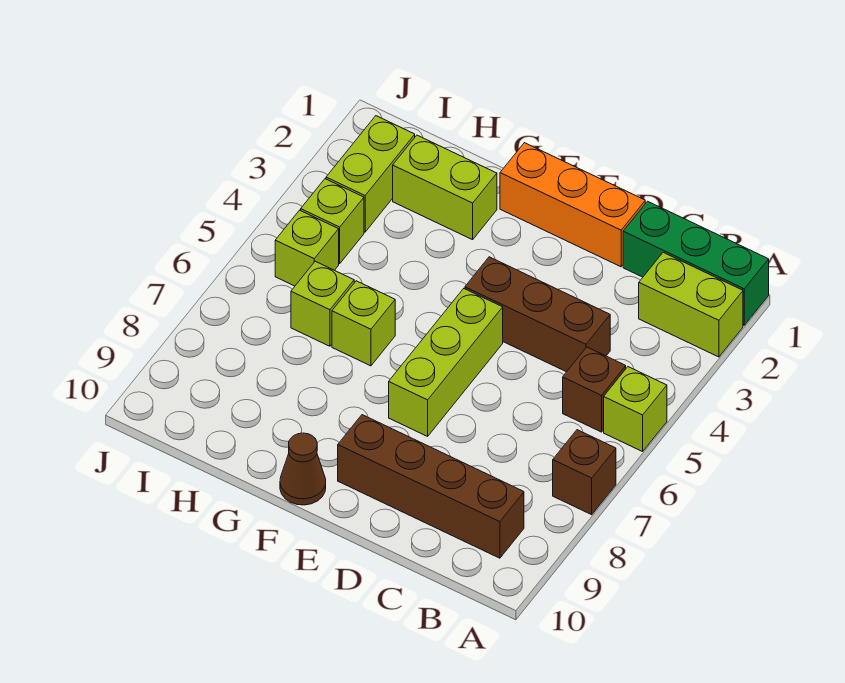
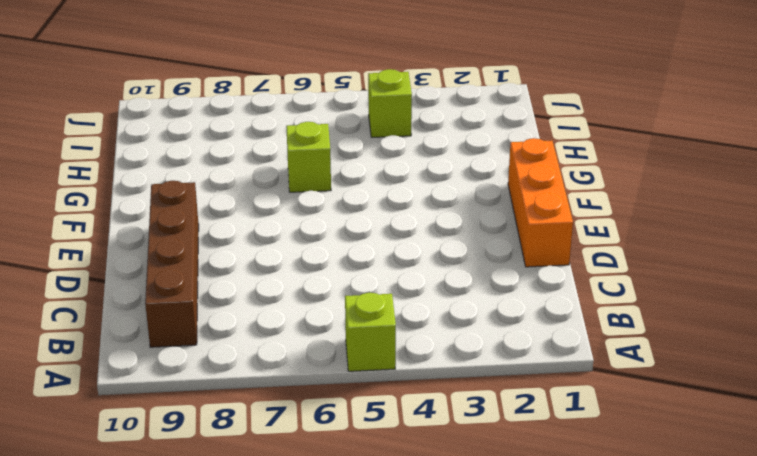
none -> green 1x3 brick [623,201,769,325]
none -> lime 1x2 brick [639,253,743,357]
none -> brown 1x1 brick [553,430,616,515]

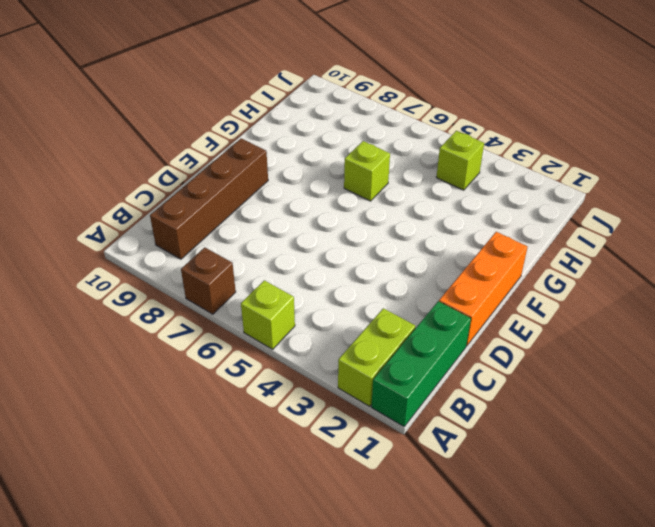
none -> brown 1x1 brick [563,347,626,432]
none -> brown 1x3 brick [465,257,610,372]
none -> lime 1x3 brick [389,289,503,436]

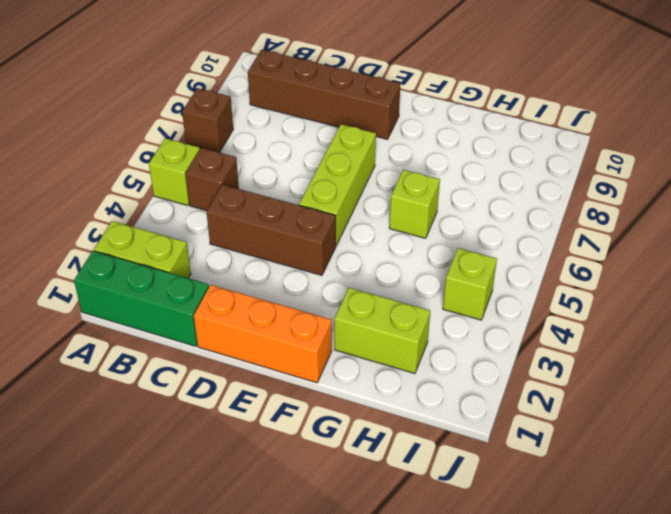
none -> brown 1x1 cone [280,433,326,505]
none -> lime 1x1 brick [291,261,354,346]
none -> lime 1x2 brick [326,116,415,232]

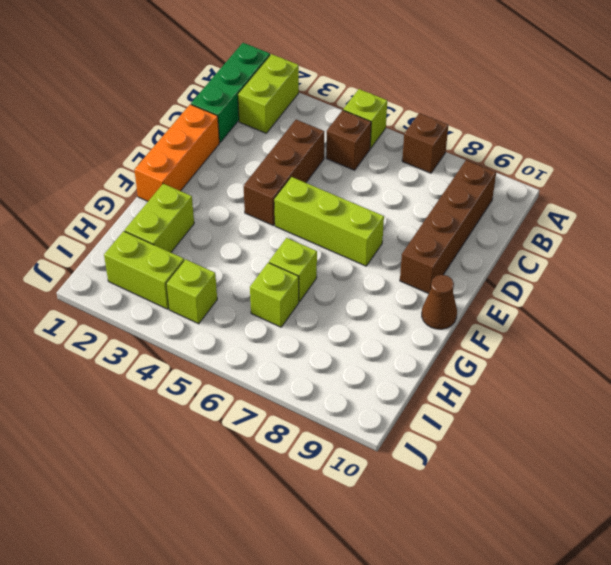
none -> lime 1x1 brick [275,210,339,286]

